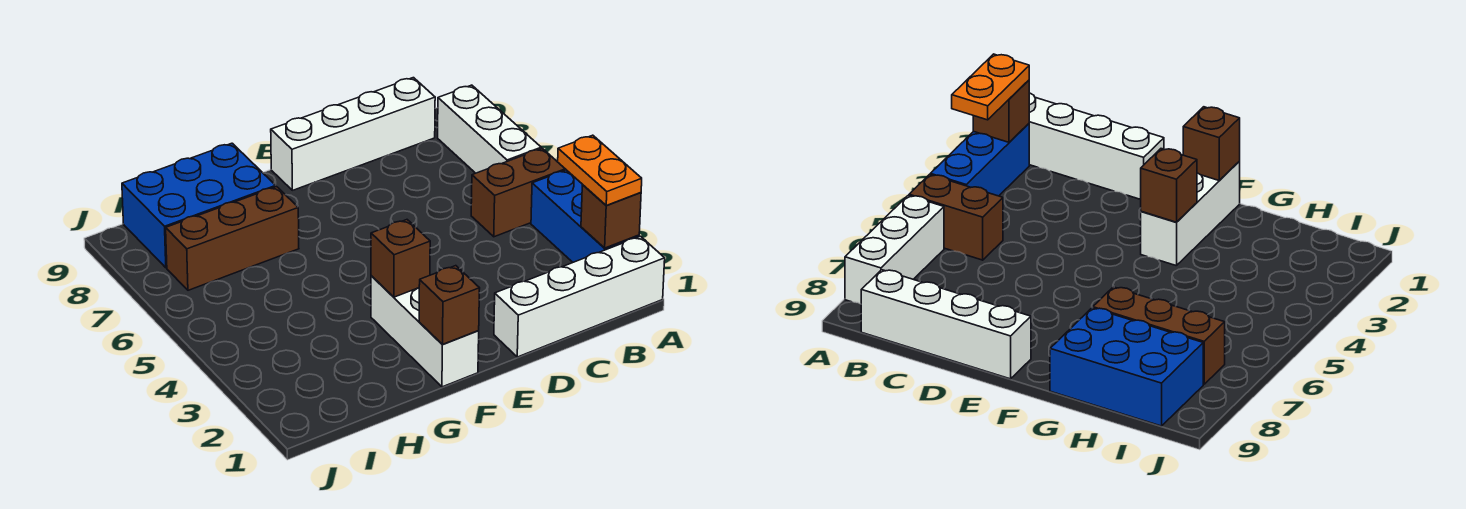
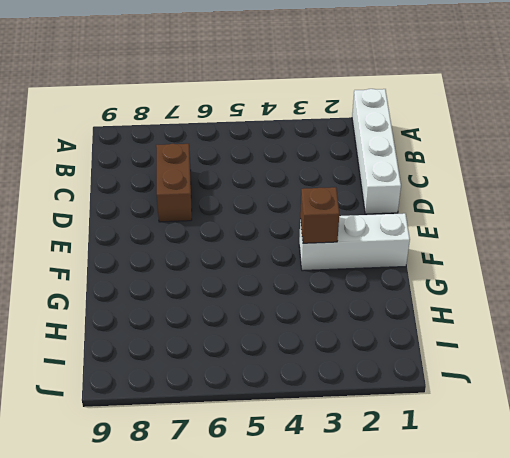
brown 1x2 brick [156,144,192,222] -> brown 1x2 brick moved to [471,148,565,237]
none -> blue 1x3 brick [531,170,639,262]
none -> white 1x3 brick [438,85,541,173]
none -> white 1x4 brick [271,78,435,190]

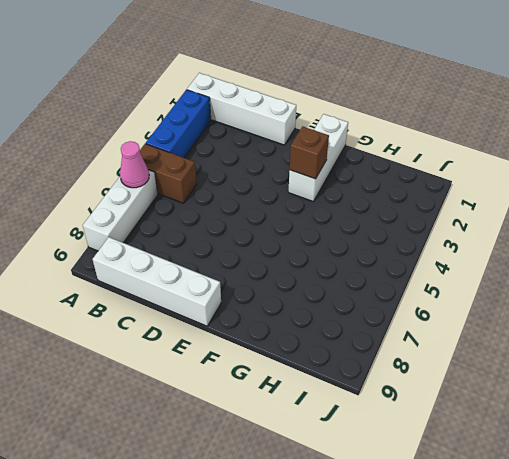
pink 1x1 cone [120,141,149,188] -> none
none -> brown 1x3 brick [166,187,299,290]
none -> blue 2x3 brick [122,143,276,268]
none -> brown 1x1 brick [581,185,641,248]

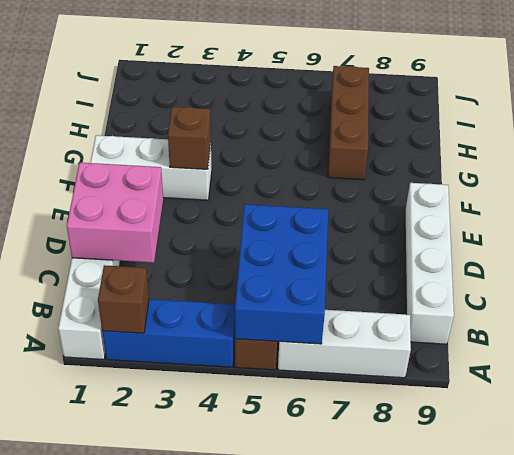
blue 2x3 brick [235,204,328,344] -> blue 2x3 brick moved to [122,143,276,268]
pink 2x2 brick [67,163,163,263] -> none
none -> brown 1x1 brick [419,266,480,344]
none -> orange 1x2 plate [558,135,642,205]

